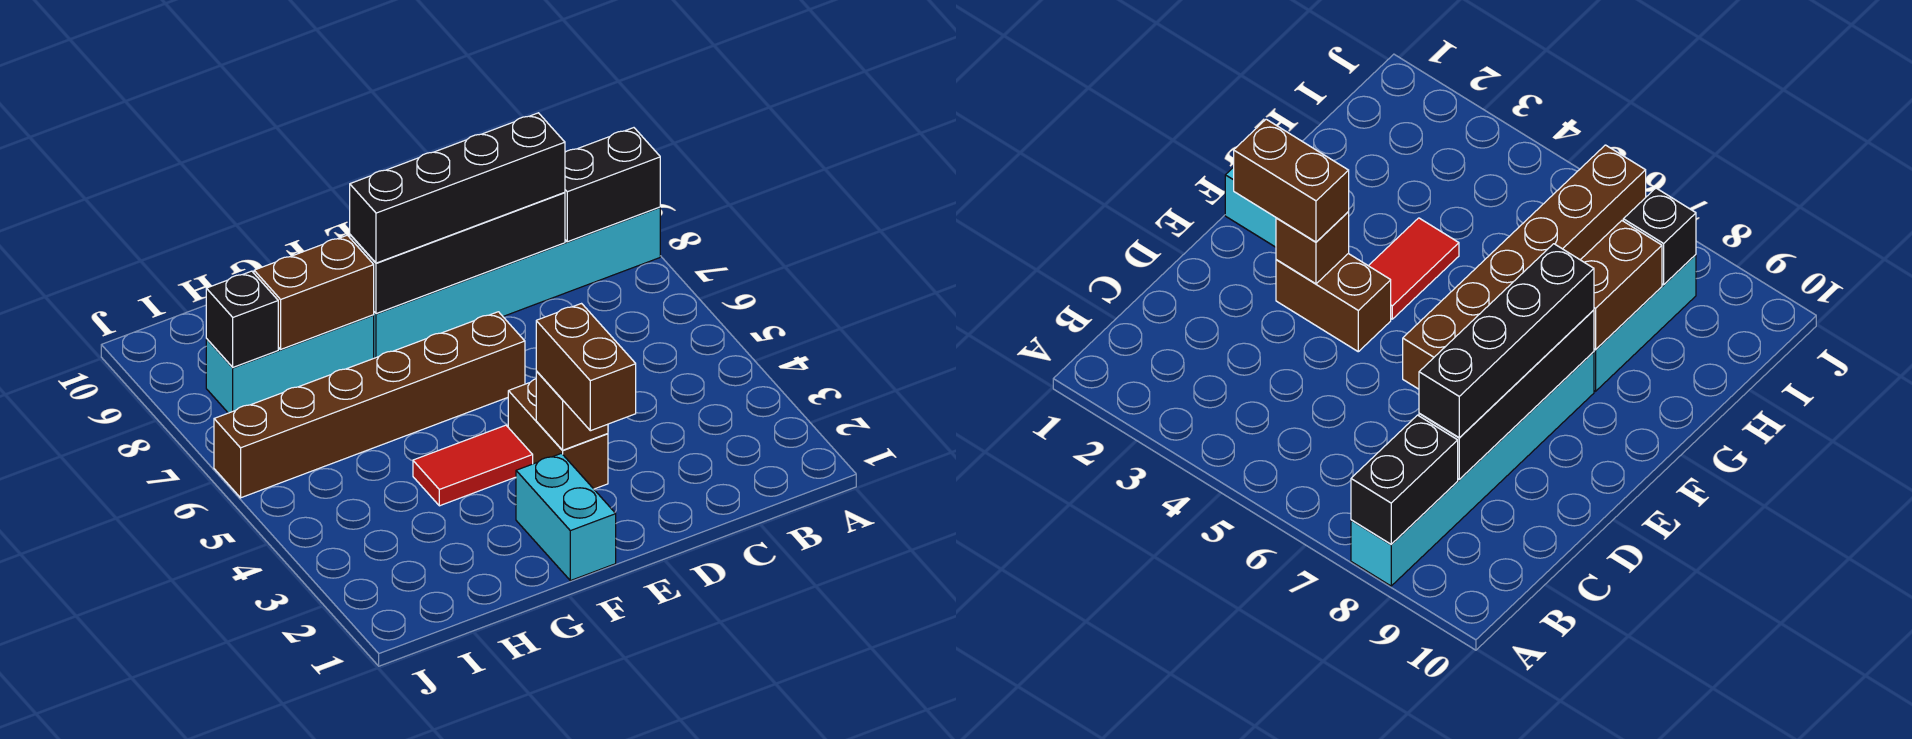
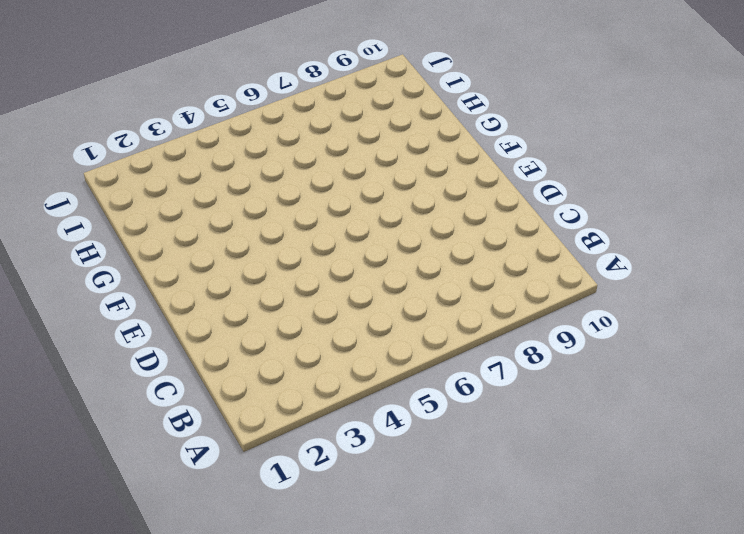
none -> cyan 1x6 brick [374,207,660,358]
none -> brown 1x2 brick [508,379,608,489]
none -> brown 1x6 brick [214,312,525,498]

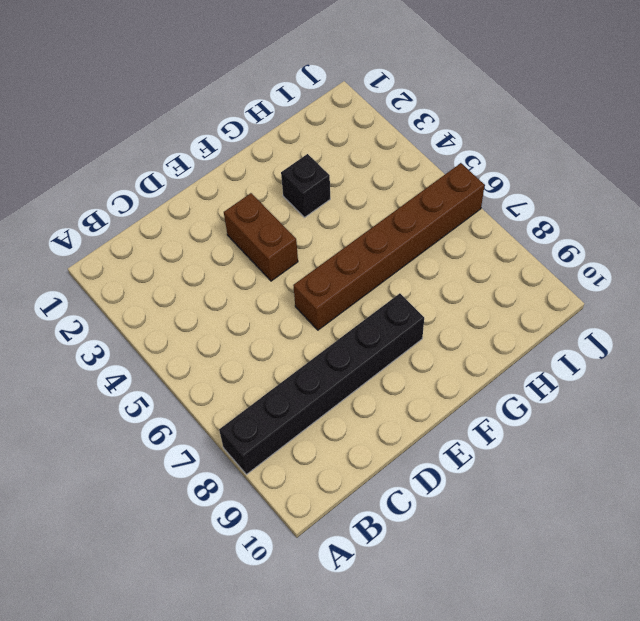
black 1x6 brick [219,293,424,474] -> cyan 1x6 brick [374,207,660,358]
black 1x1 brick [281,154,330,217] -> black 1x1 brick moved to [206,271,278,367]
none -> cyan 1x2 brick [516,453,616,581]
none -> red 1x2 tile [413,425,533,506]
none -> cyan 1x3 brick [206,315,374,413]

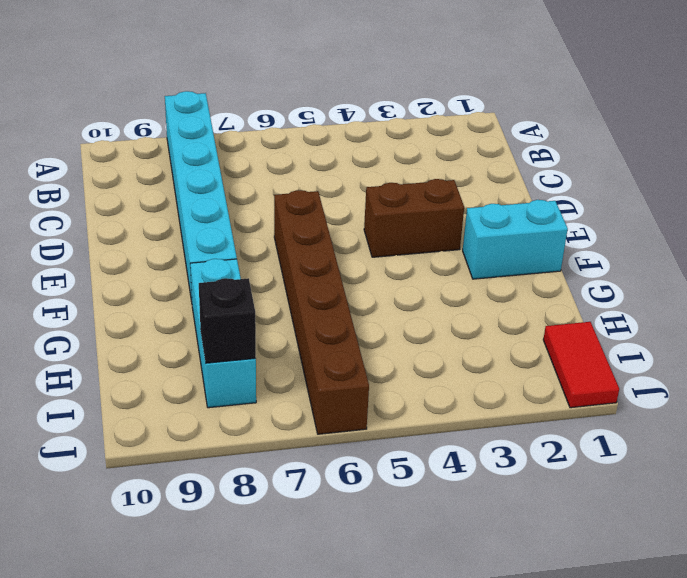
red 1x2 tile [543,322,619,408] -> red 1x2 tile moved to [413,425,533,506]
none -> black 1x2 brick [565,128,660,242]
none -> black 1x4 brick [350,193,565,314]
none -> brown 1x1 brick [536,371,608,450]

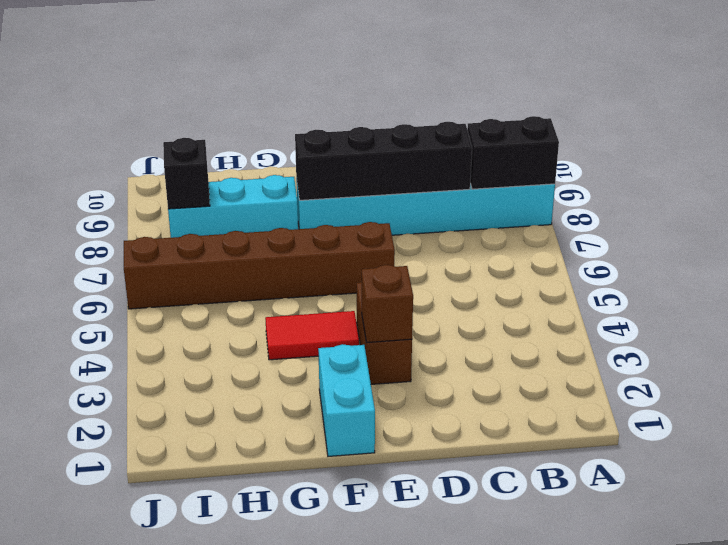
none -> brown 1x2 brick [254,235,374,349]
none -> black 1x4 brick [350,113,565,263]
none -> brown 1x2 brick [536,304,636,431]

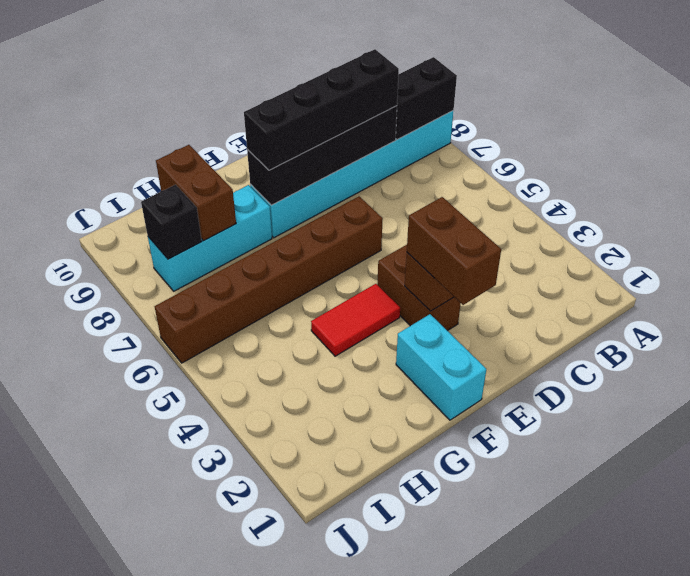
brown 1x2 brick [156,145,236,241] -> brown 1x2 brick turned to [254,235,374,349]

